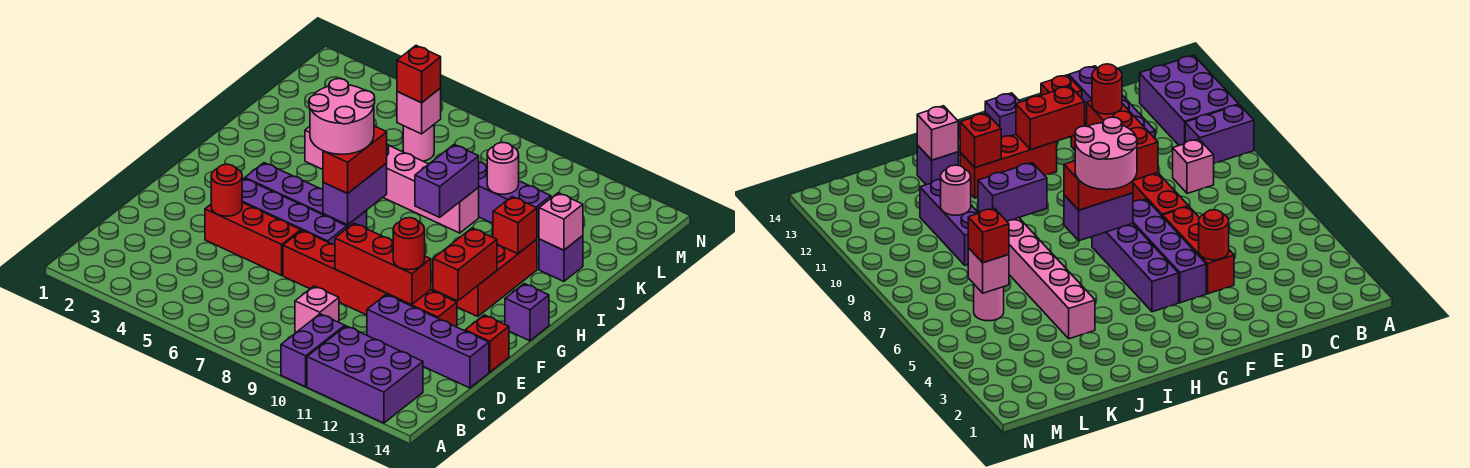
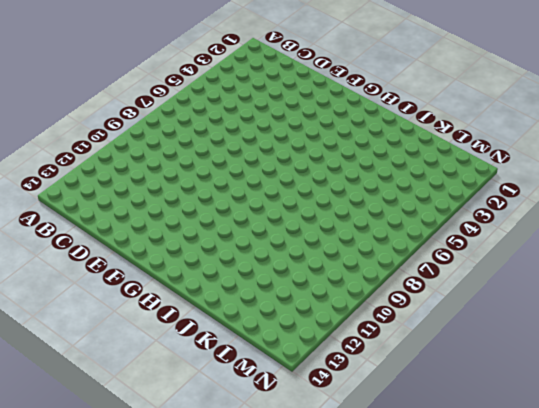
none -> purple 1x2 brick [281,314,345,387]
none -> purple 2x3 brick [307,326,423,423]
none -> pink 1x1 brick [295,286,339,332]

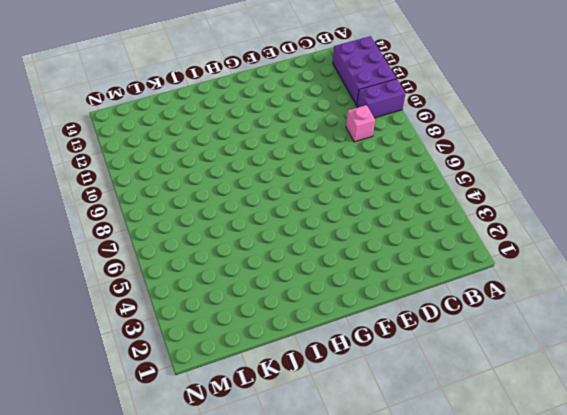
none -> purple 1x4 brick [367,295,489,388]
none -> red 1x3 brick [205,203,301,275]
none -> red 1x6 brick [283,230,457,327]

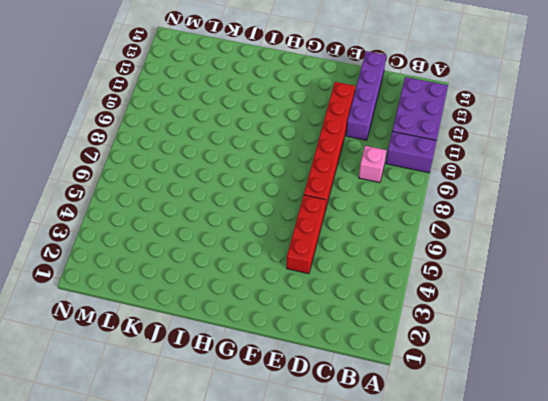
none -> red 1x1 brick [465,315,509,372]
none -> purple 1x4 brick [242,178,347,245]
none -> purple 1x4 brick [245,163,367,229]

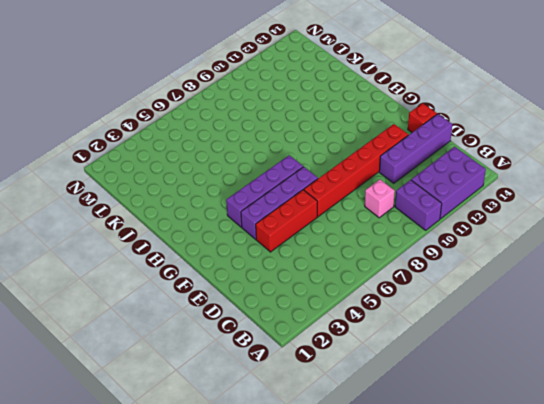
none -> red 1x3 brick [453,239,537,317]
none -> purple 1x1 brick [505,284,549,341]
none -> pink 1x6 brick [305,127,479,233]

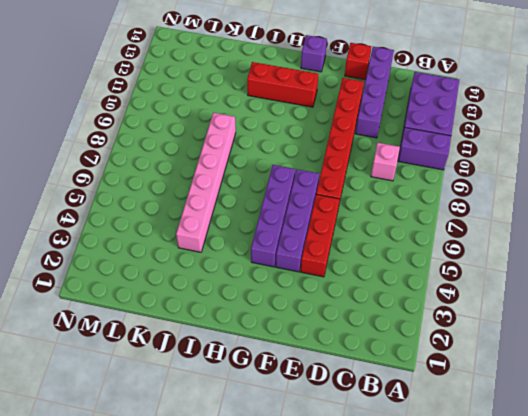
none -> purple 1x1 brick [539,236,583,281]
none -> purple 1x3 brick [479,162,551,237]
none -> pink 1x1 round brick [403,125,434,161]

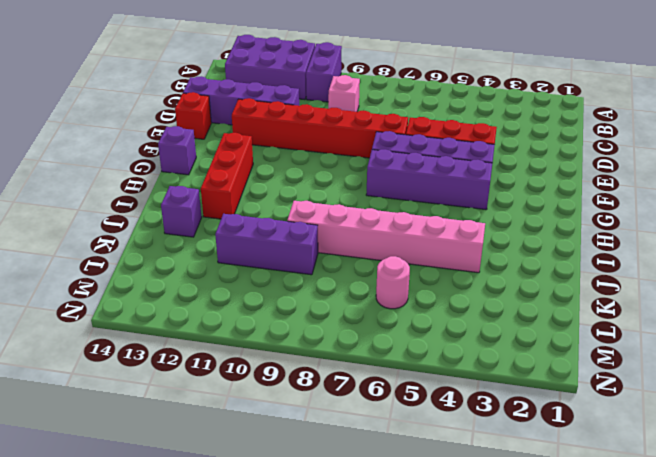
none -> red 1x1 round brick [211,164,242,216]
none -> red 1x3 brick [335,223,431,305]
none -> red 1x2 brick [433,228,497,301]

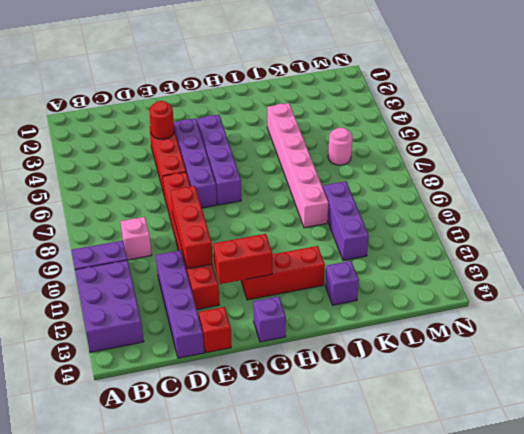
none -> purple 1x2 brick [323,163,387,225]
none -> purple 1x2 brick [415,145,479,217]
none -> red 1x1 brick [493,197,537,254]

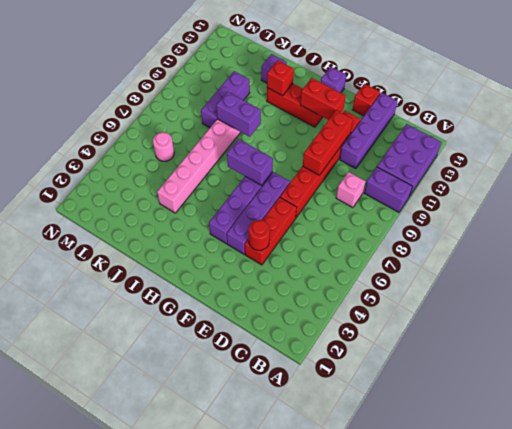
none -> pink 1x1 brick [539,193,583,250]
none -> pink 1x1 round brick [487,143,519,194]
none -> pink 1x1 brick [397,88,441,134]

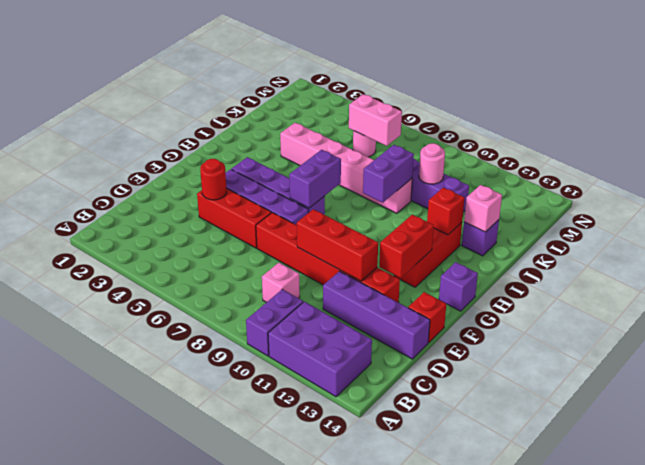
pink 1x2 brick [349,94,402,146] -> pink 1x1 brick [397,88,441,134]
none -> red 1x1 round brick [393,218,425,270]
none -> red 1x2 brick [323,126,387,193]
none -> red 1x1 brick [397,45,441,103]

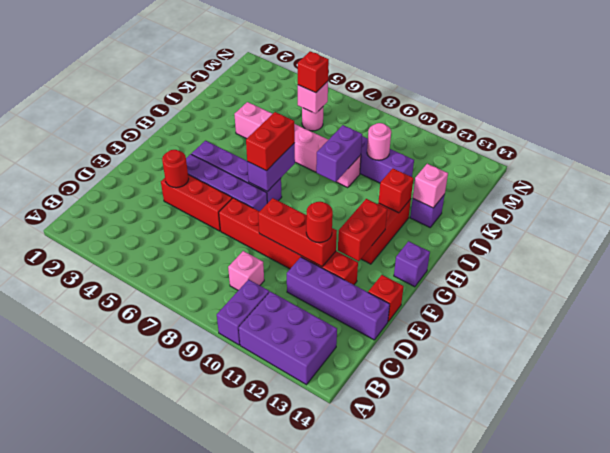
none -> pink 2x2 round brick [309,79,375,154]

